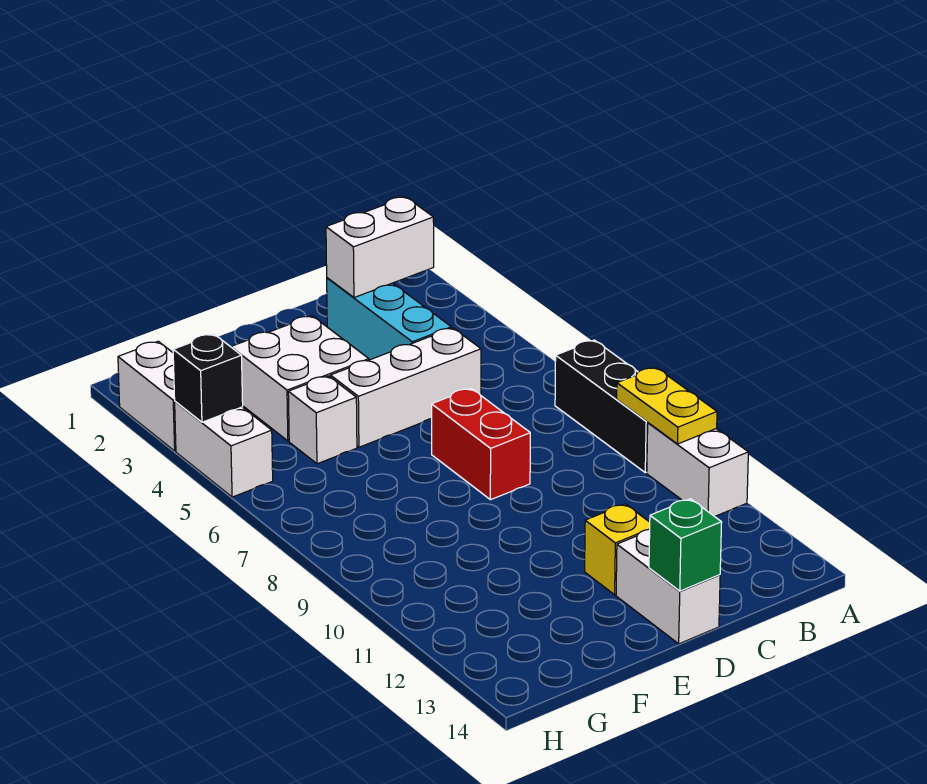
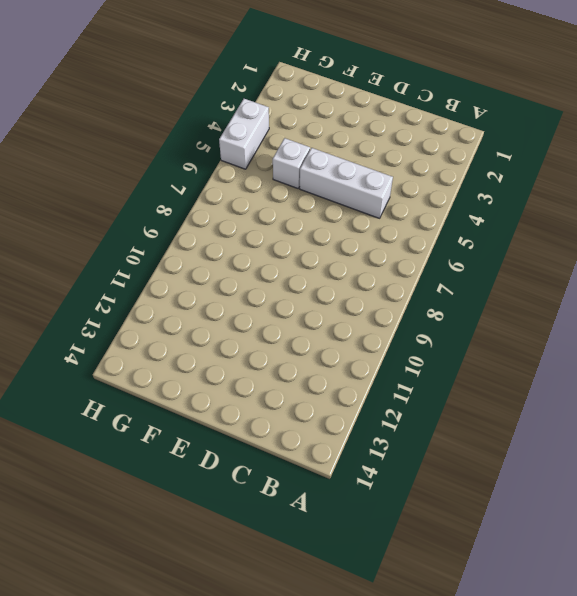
none -> black 1x3 brick [555,340,648,473]
none -> white 1x2 brick [647,423,748,517]
none -> cyan 1x3 brick [327,278,451,360]

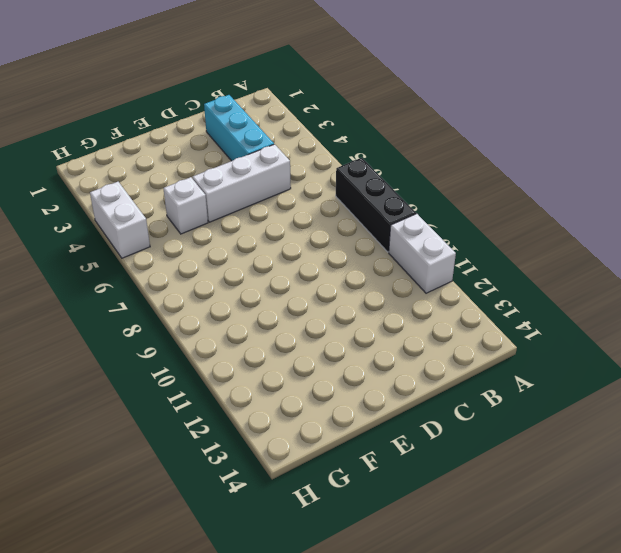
none -> red 1x2 brick [432,389,530,500]
none -> yellow 1x1 brick [585,504,650,595]
none -> white 1x2 brick [616,529,720,644]

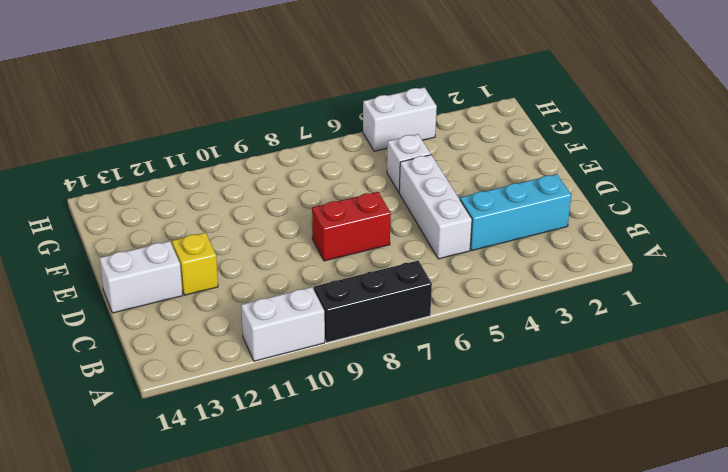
none -> white 2x2 brick [231,316,369,441]
none -> white 1x2 brick [118,341,176,451]
none -> yellow 1x2 plate [617,367,717,444]

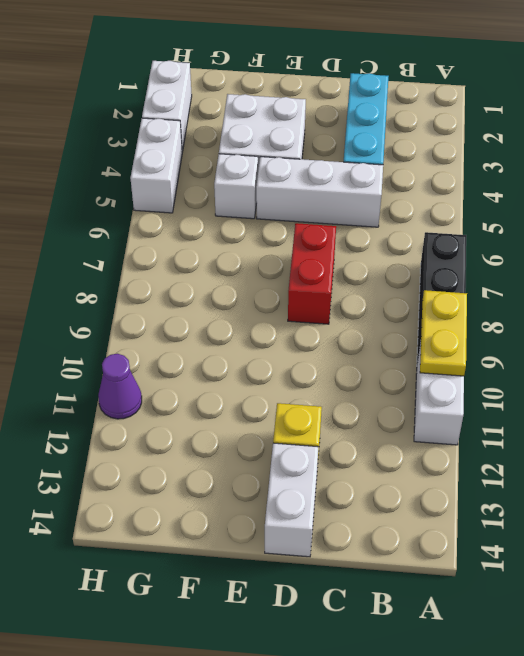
purple 1x1 cone [98,354,142,419] -> none
none -> white 1x2 brick [326,197,434,298]
none -> green 1x1 brick [649,499,722,591]
none -> black 1x1 brick [173,334,243,422]

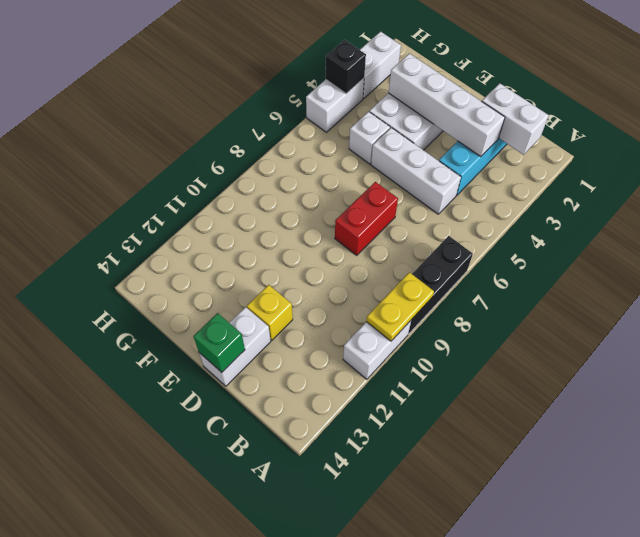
white 1x4 brick [388,53,505,157] -> none

